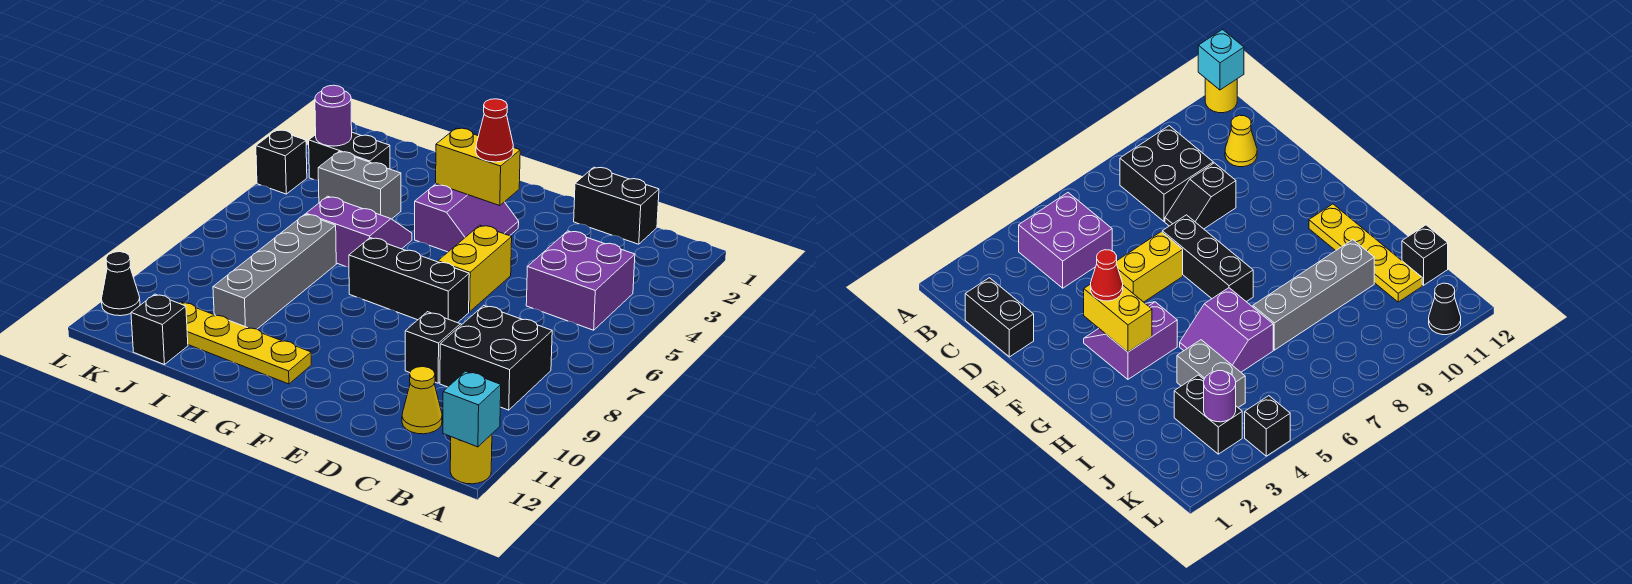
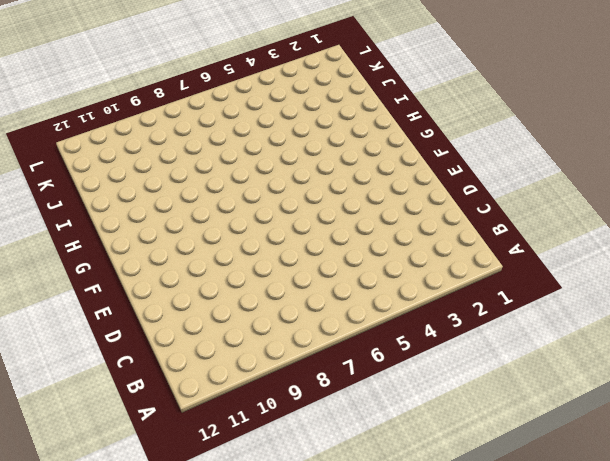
none -> yellow 1x1 round brick [450,434,492,484]
none -> purple 2x2 brick [526,231,635,330]
none -> black 2x2 brick [440,305,552,410]

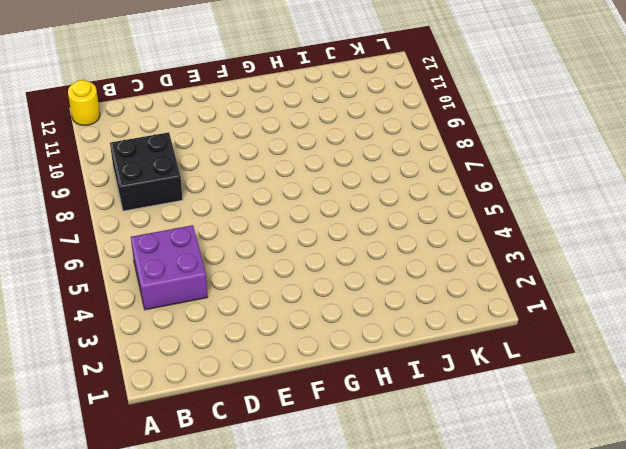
none -> black 1x2 brick [574,167,659,244]
none -> yellow 1x1 cone [402,367,442,434]
none -> black 1x2 slope [405,312,462,383]

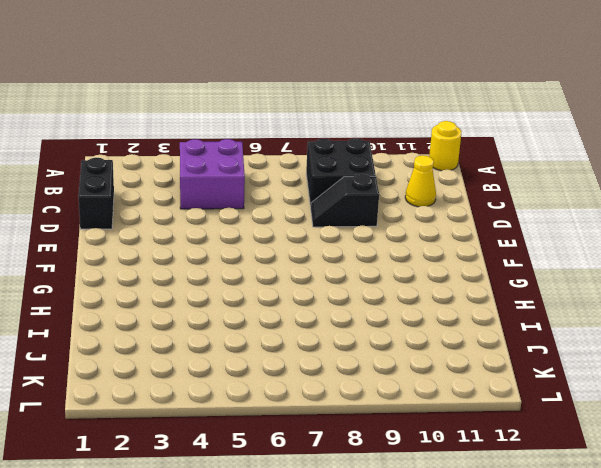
none -> yellow 1x2 brick [438,225,512,312]
none -> black 1x3 brick [349,238,469,323]
none -> purple 2x2 slope [415,184,519,252]

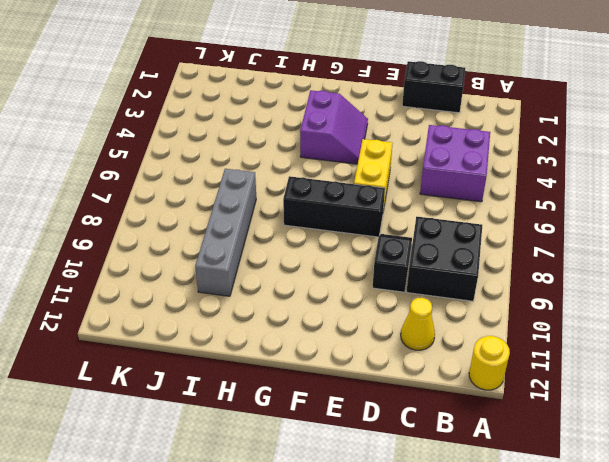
none -> yellow 1x4 plate [179,302,311,384]
none -> purple 2x2 slope [306,196,412,267]
none -> grey 1x2 brick [318,152,401,219]

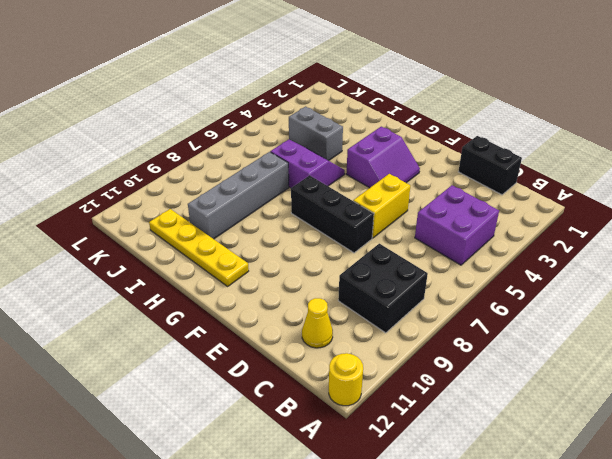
none -> black 1x2 slope [405,312,462,383]
none -> black 1x2 brick [309,132,390,180]
none -> black 1x1 brick [131,294,188,365]

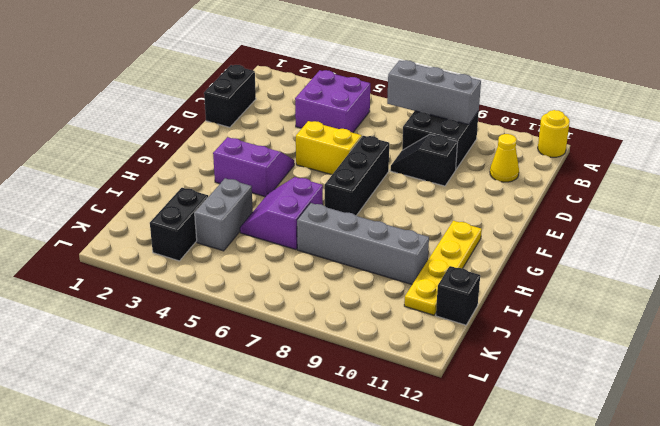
grey 1x3 brick [387,60,481,125] -> none
none -> black 1x1 brick [256,130,307,194]
none -> black 1x1 cone [102,252,140,316]
none -> cyan 1x1 brick [443,371,501,447]

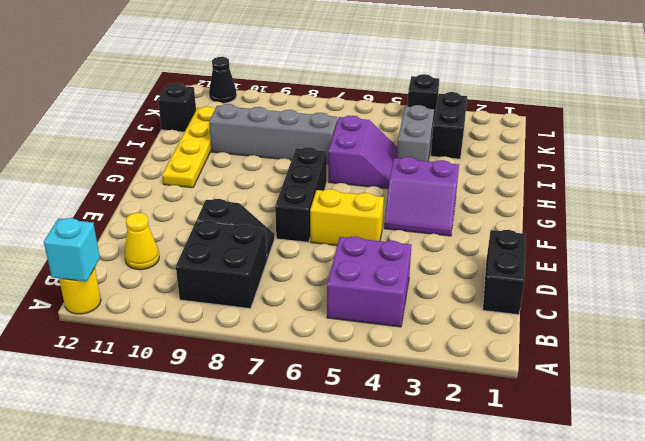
none -> yellow 1x2 brick [436,128,520,206]
none -> purple 1x1 round brick [315,85,352,146]
none -> red 1x1 cone [476,99,513,162]

